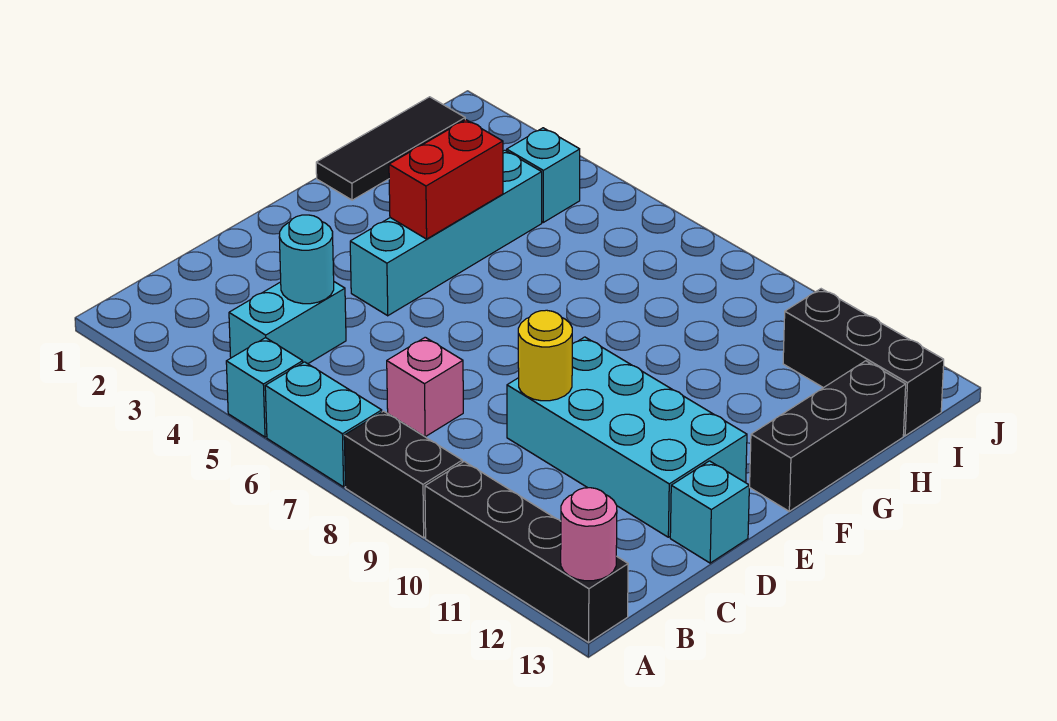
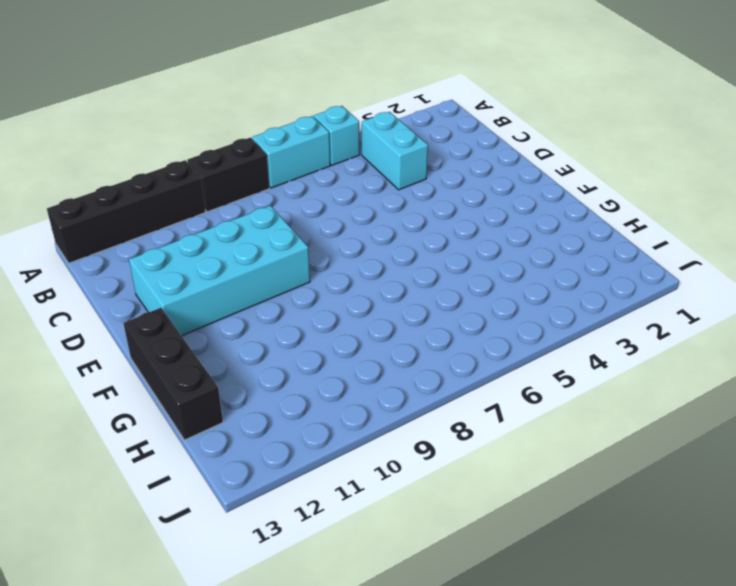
none -> pink 1x1 brick [387,337,463,437]
none -> cyan 1x1 brick [670,461,749,563]
none -> cyan 1x4 brick [350,150,542,316]

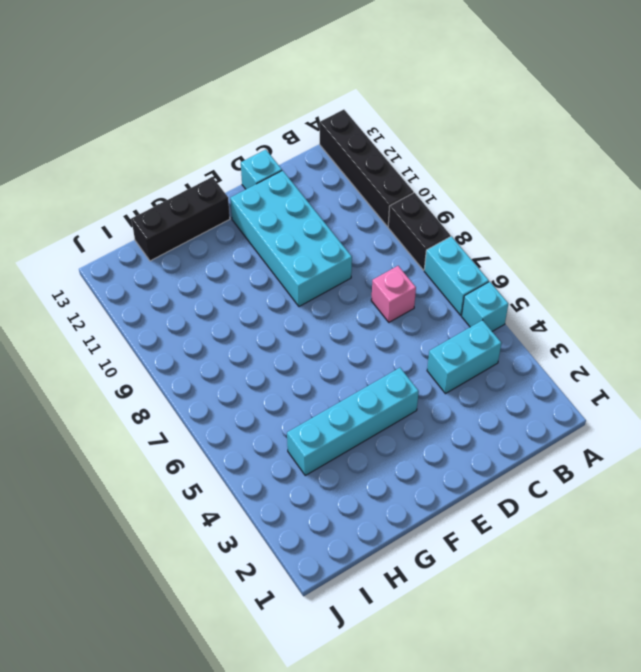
none -> black 1x3 tile [316,97,465,200]
none -> cyan 1x1 brick [507,128,580,222]
none -> black 1x3 brick [783,289,944,436]

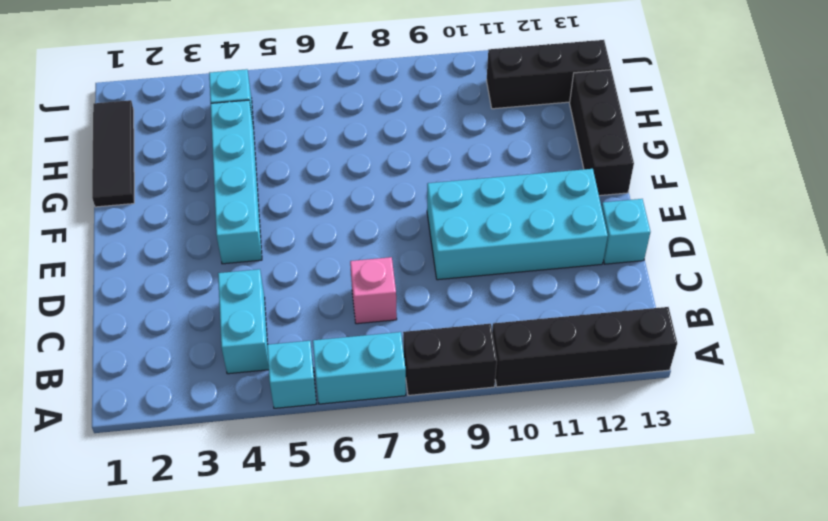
none -> pink 1x1 round brick [561,488,617,581]
none -> cyan 1x1 round brick [279,215,334,304]
none -> yellow 1x1 round brick [518,310,572,401]

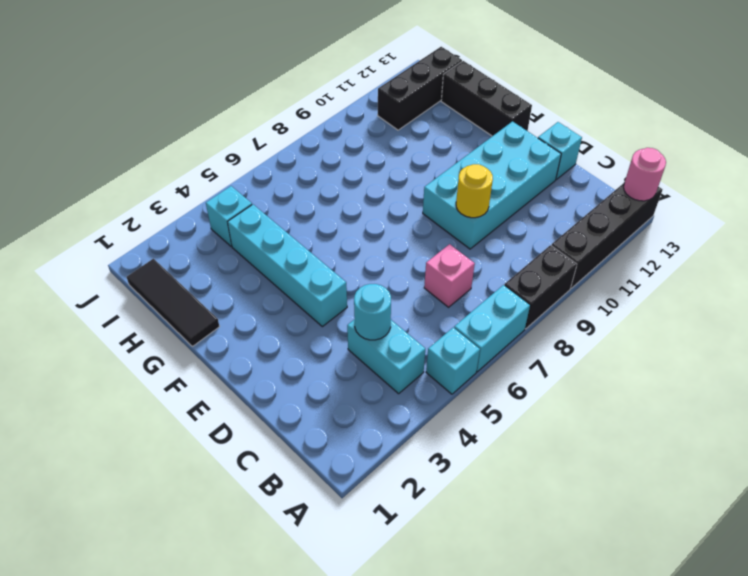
none -> red 1x2 brick [389,120,503,239]

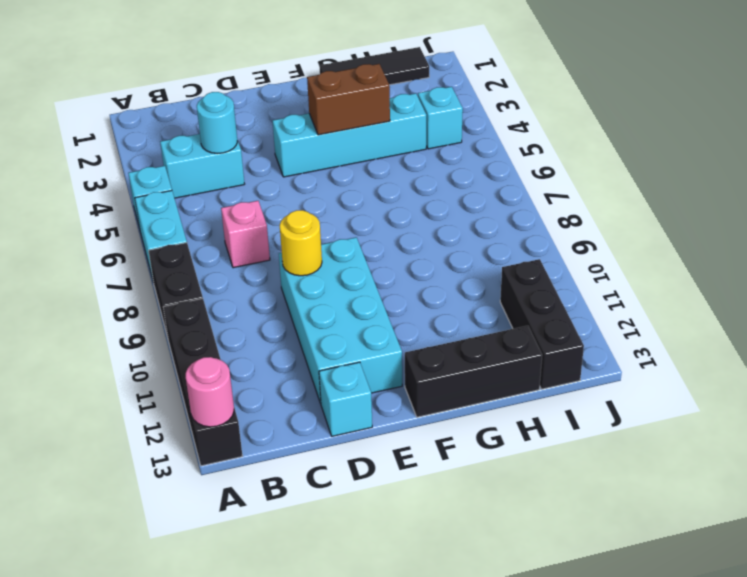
brown 1x2 brick [307,64,390,135] -> red 1x2 brick [389,120,503,239]

